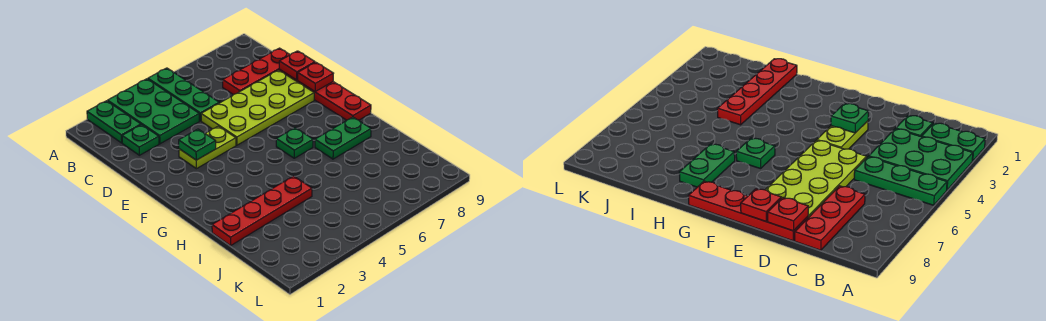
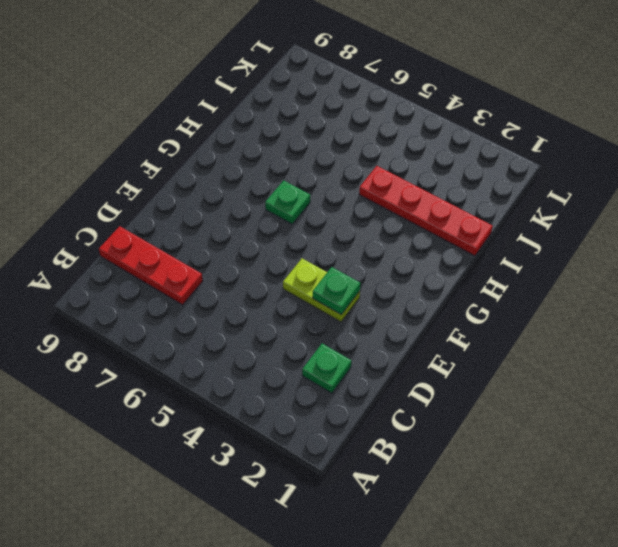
none -> green 1x2 plate [87,101,141,143]
none -> green 2x3 plate [108,79,199,144]
none -> green 1x3 plate [148,68,219,121]

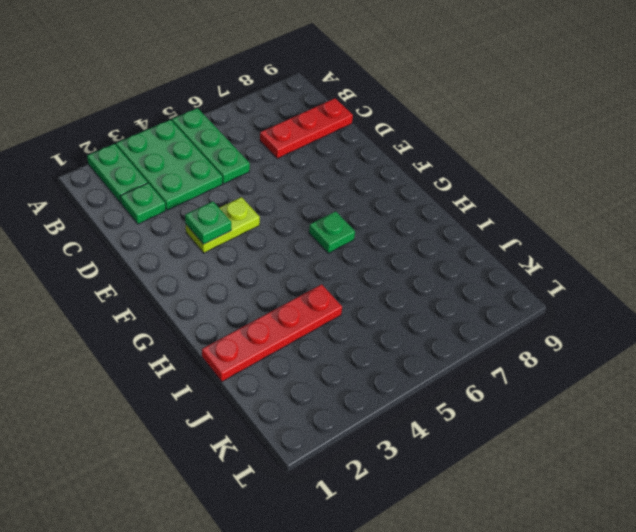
none -> lime 2x4 plate [201,70,314,145]
none -> red 1x4 plate [279,70,371,120]
none -> green 1x2 plate [315,117,371,159]

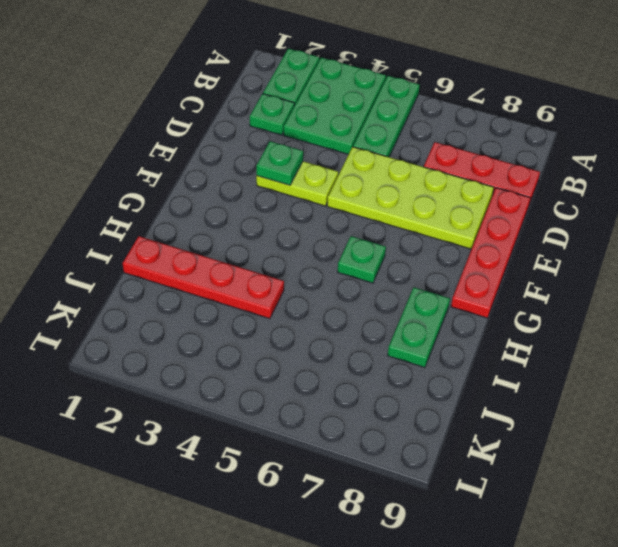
green 1x2 plate [388,287,450,367] -> green 1x2 plate turned to [315,117,371,159]
none -> red 1x1 plate [279,51,315,80]
none -> red 1x1 plate [298,62,334,91]

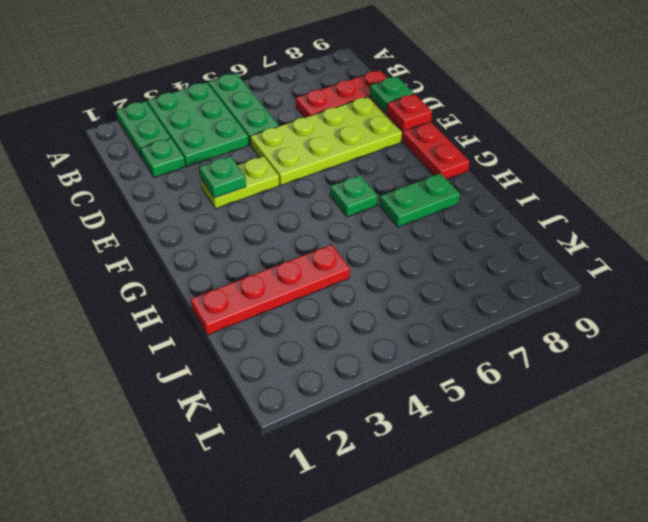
green 1x1 plate [370,76,414,113] -> red 1x1 plate [279,51,315,80]

